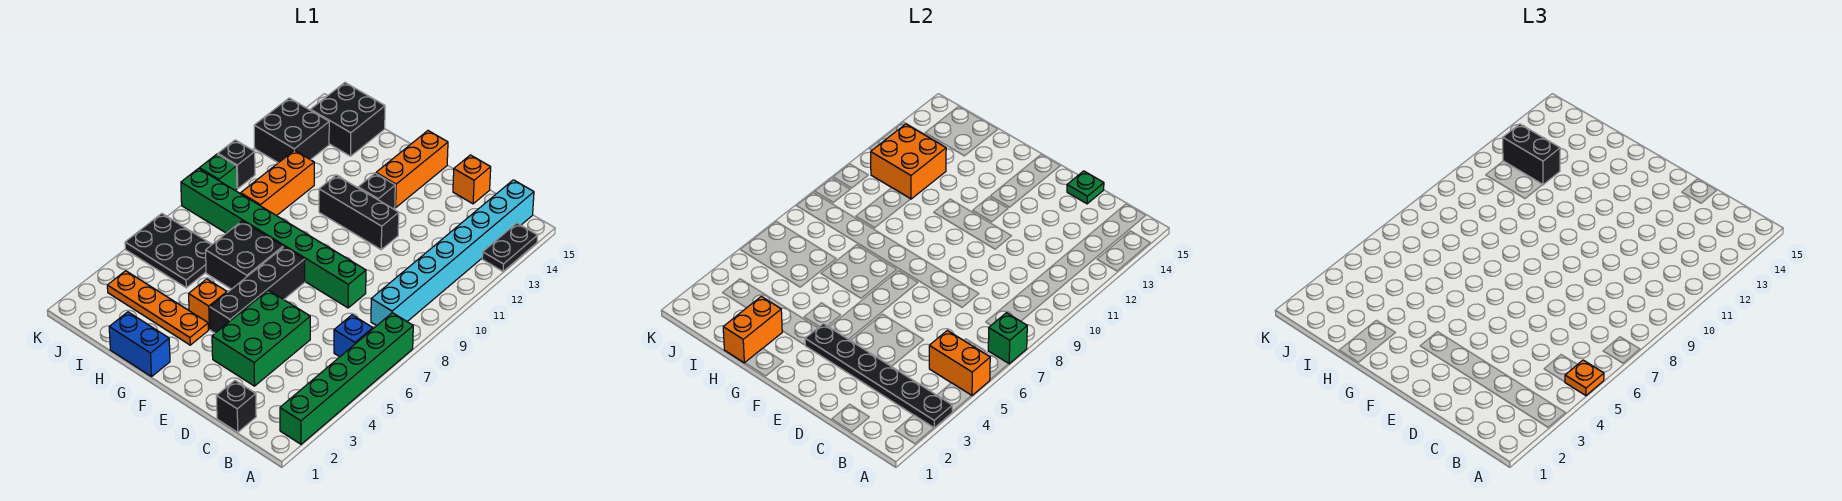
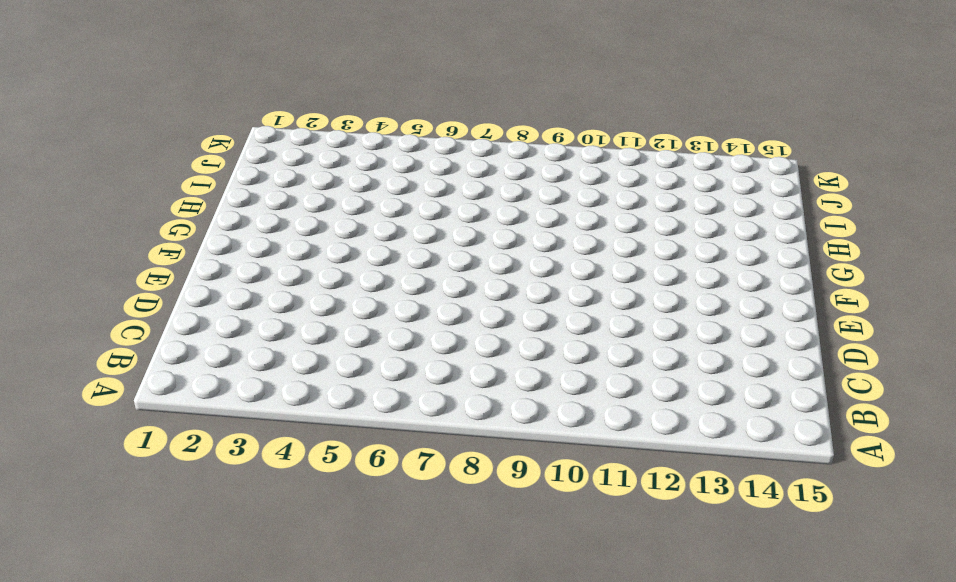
none -> green 1x6 brick [280,313,413,444]
none -> black 1x2 plate [482,223,538,271]
none -> blue 1x1 brick [334,315,373,357]
none -> cyan 1x8 brick [371,180,534,326]

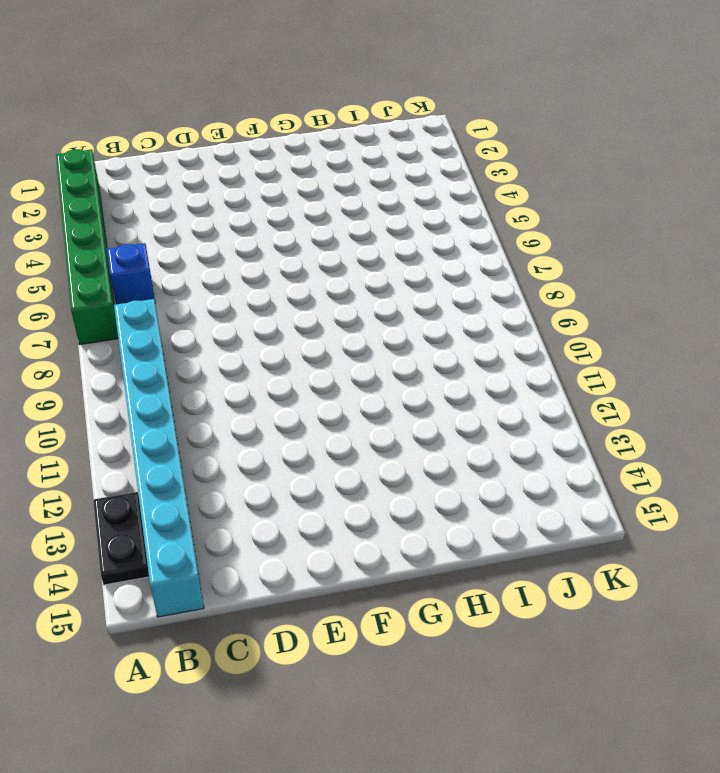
none -> black 1x1 brick [216,380,256,432]
none -> green 2x3 brick [212,290,310,386]
none -> green 1x8 brick [181,169,366,308]
none -> orange 1x1 brick [453,155,491,204]

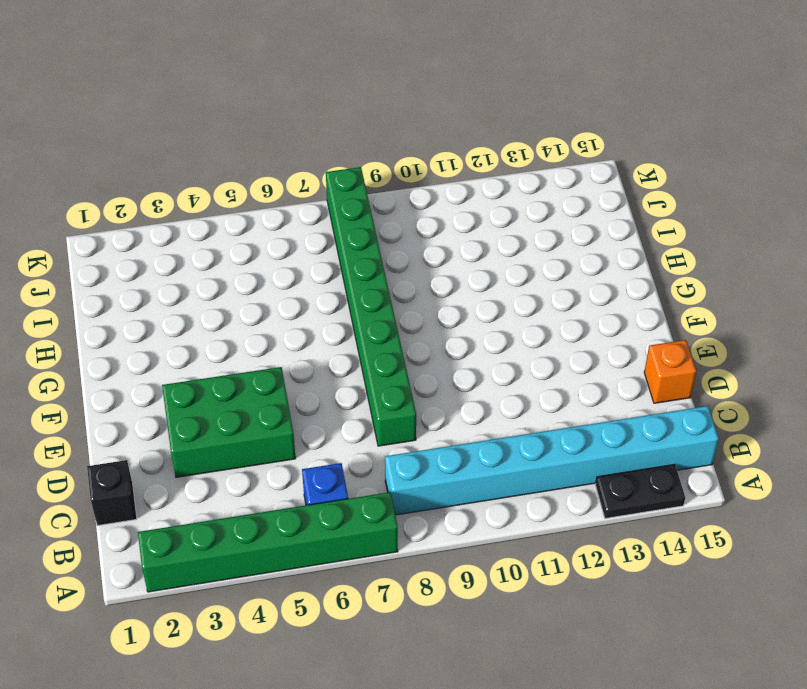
none -> black 1x3 brick [319,175,399,250]
none -> black 1x4 brick [210,247,305,333]
none -> black 1x1 brick [358,173,395,209]
none -> orange 1x3 brick [376,131,448,208]

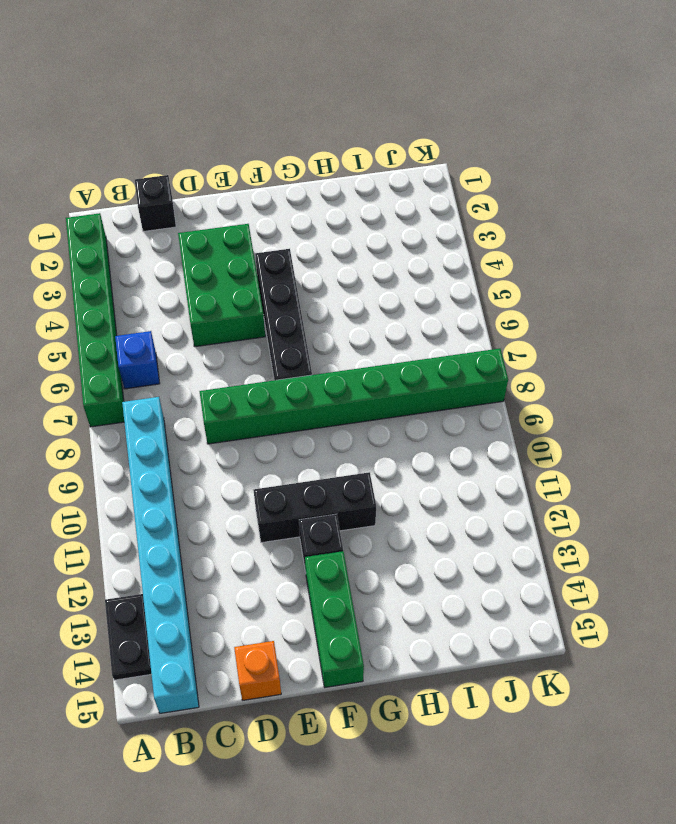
green 1x3 brick [305,551,364,687] -> orange 1x3 brick [376,131,448,208]
none -> blue 1x2 brick [109,312,170,377]
none -> orange 1x4 plate [107,271,208,345]
none -> orange 1x1 brick [189,279,227,329]
none -> black 2x2 brick [206,221,283,289]

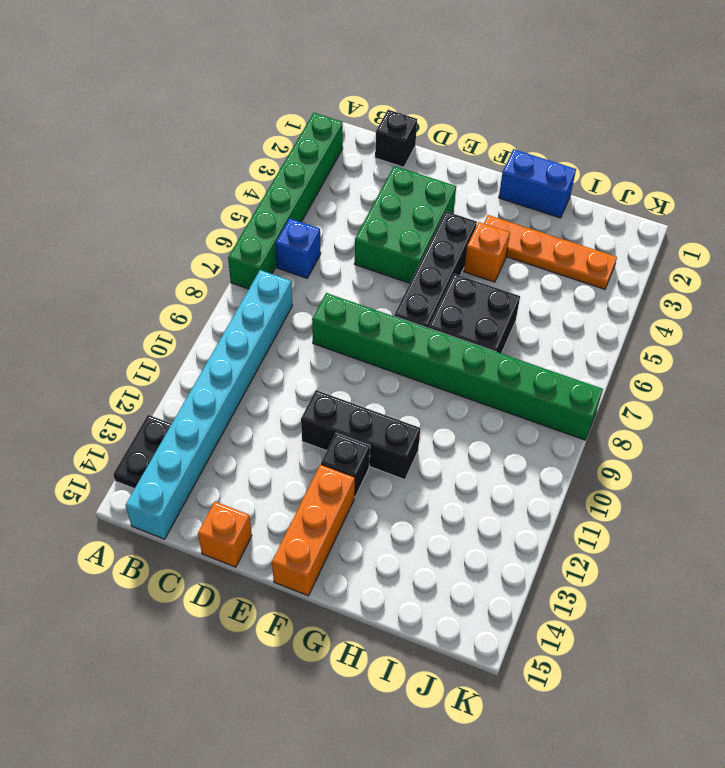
none -> black 2x3 plate [125,214,212,288]
none -> orange 1x3 brick [241,150,314,216]
none -> black 2x2 brick [310,83,385,156]
none -> black 2x2 brick [254,98,329,163]

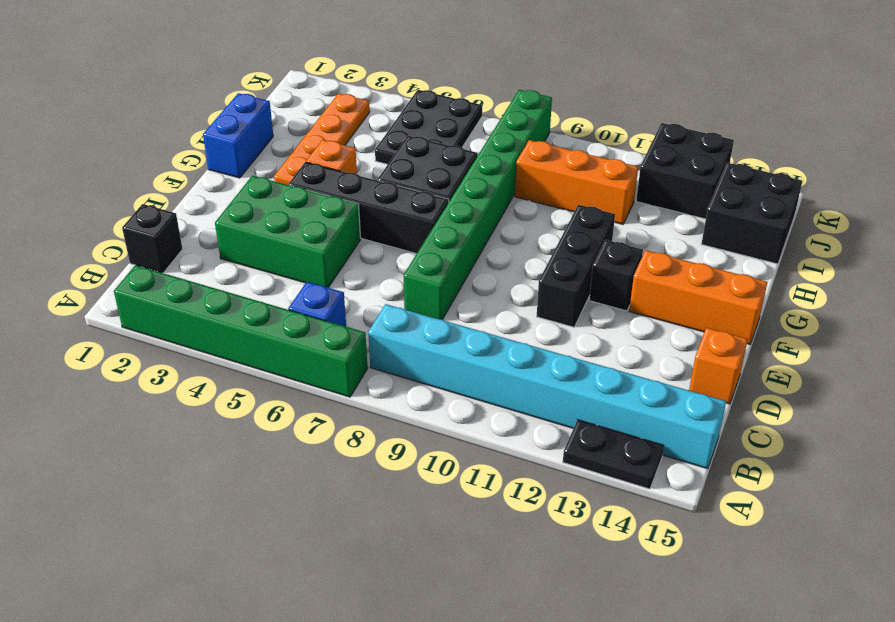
none -> green 1x1 brick [199,154,237,191]
none -> black 1x1 brick [218,140,255,188]
none -> black 1x6 plate [805,324,952,428]
none -> orange 1x2 brick [929,331,990,395]

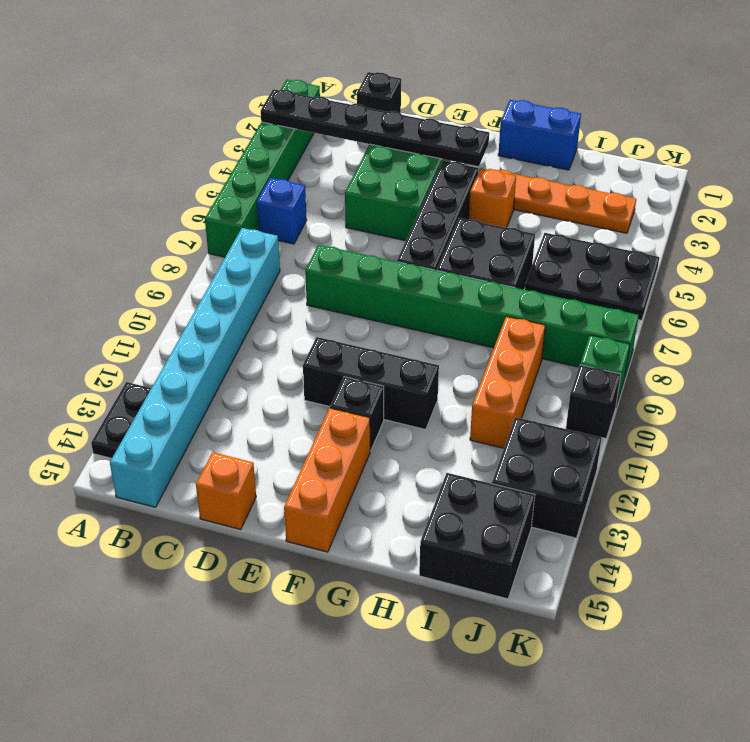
none -> orange 1x2 brick [929,331,990,395]
none -> green 1x1 brick [988,313,1027,364]
none -> green 1x1 plate [1067,171,1104,204]
none -> orange 1x2 brick [723,296,782,363]

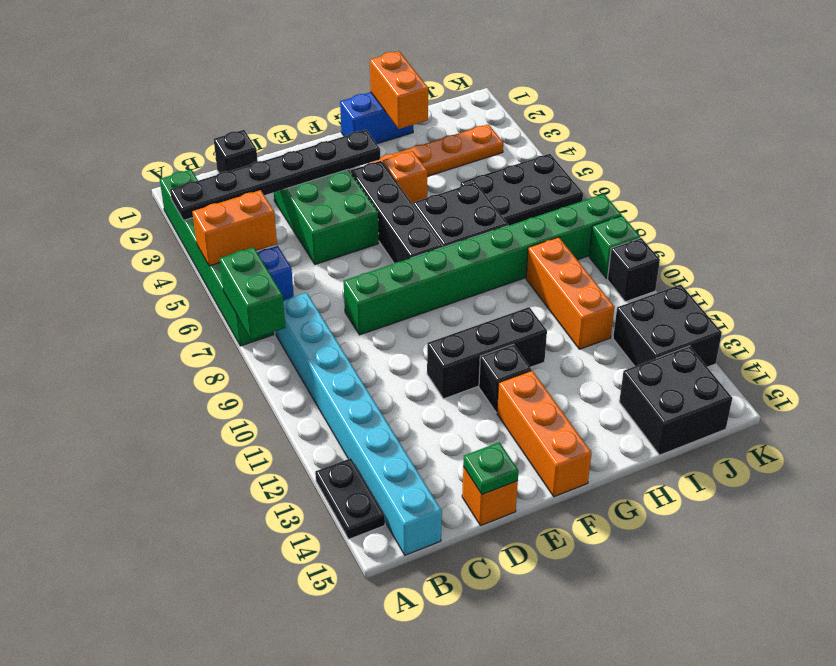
green 1x2 brick [219,247,286,339] -> green 1x1 brick [988,313,1027,364]
none -> orange 2x2 brick [871,124,946,199]
none -> orange 1x1 plate [1565,360,1604,396]
none -> black 1x2 brick [1503,124,1560,185]

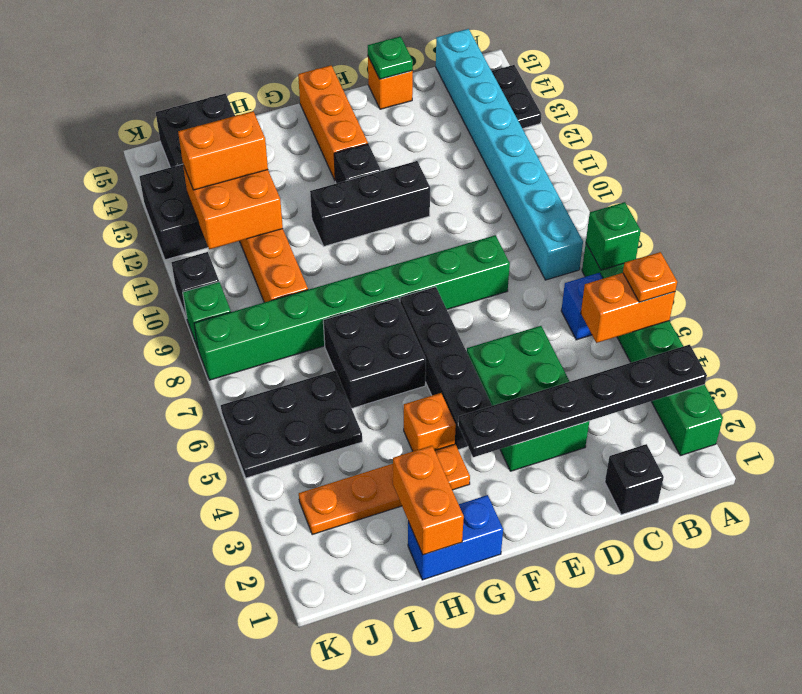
orange 1x2 brick [178,111,268,190] -> black 1x2 brick [1503,124,1560,185]

